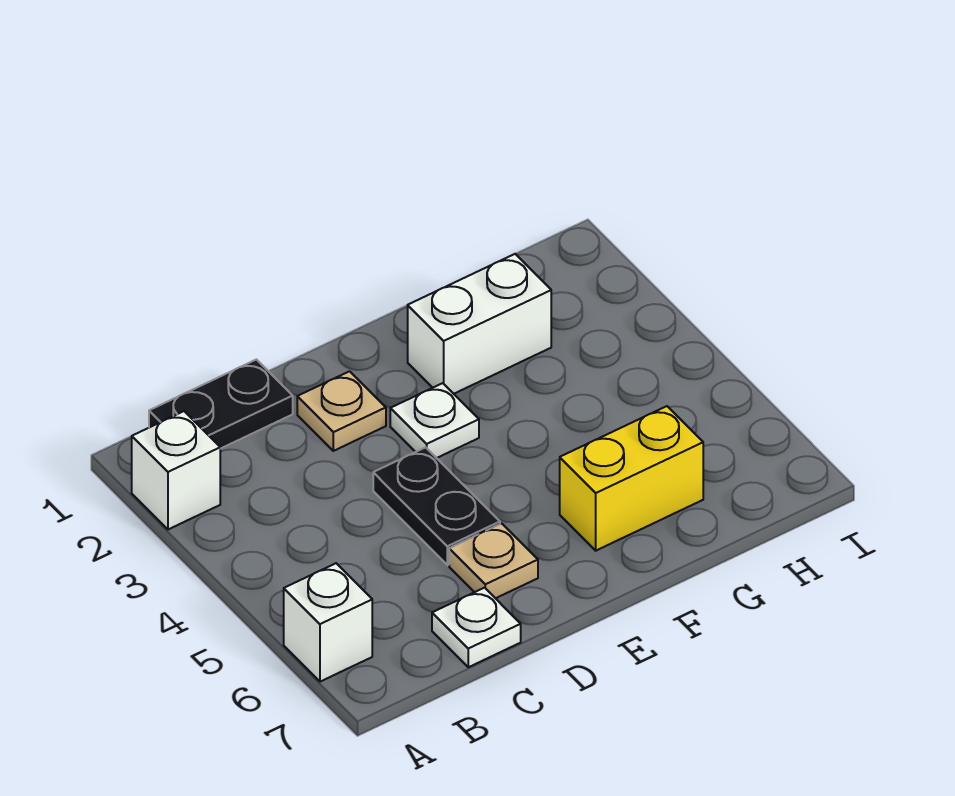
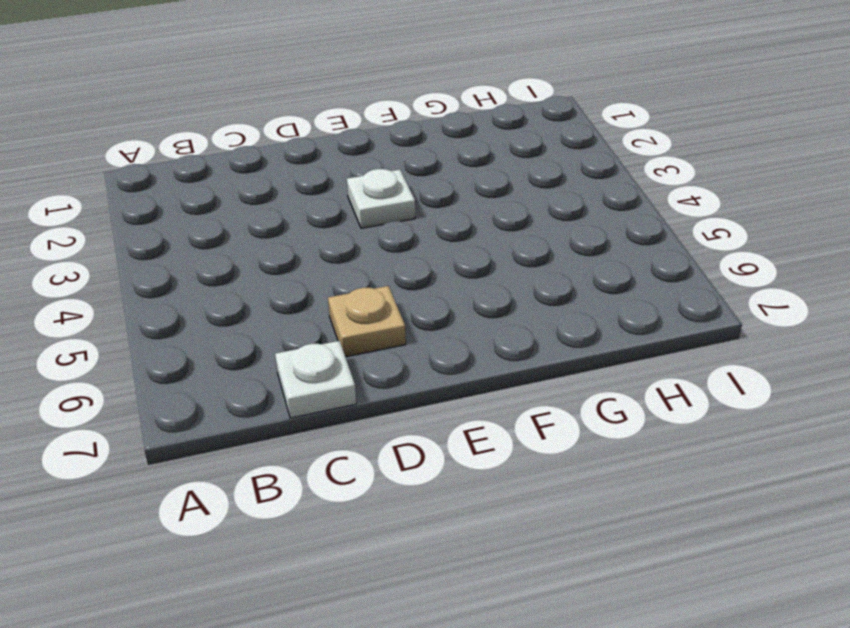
none -> white 1x1 brick [132,411,220,529]
none -> white 1x1 brick [284,563,372,682]

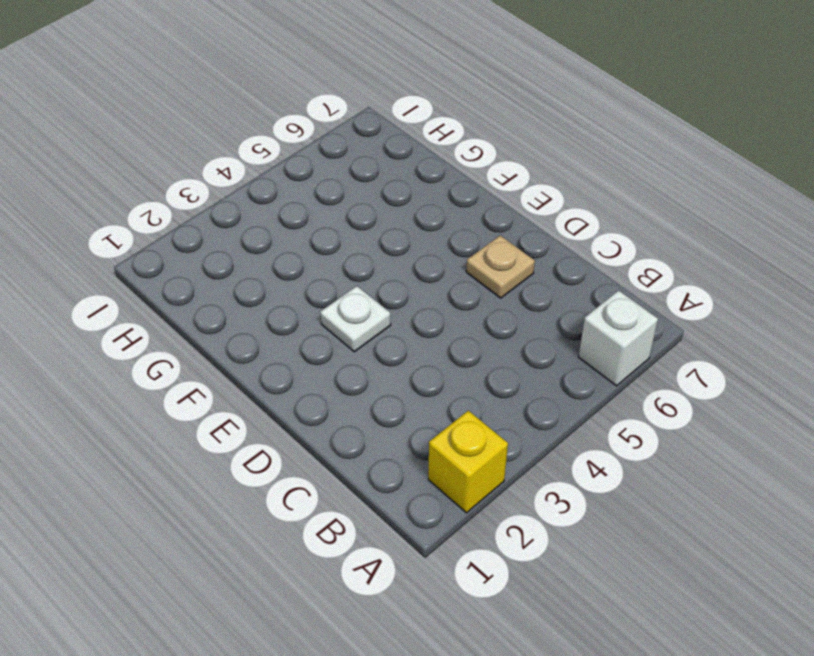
yellow 1x1 brick [428,410,508,513] -> white 1x1 brick [132,411,220,529]
none -> black 1x2 plate [149,360,293,449]
none -> white 1x1 plate [432,588,521,667]

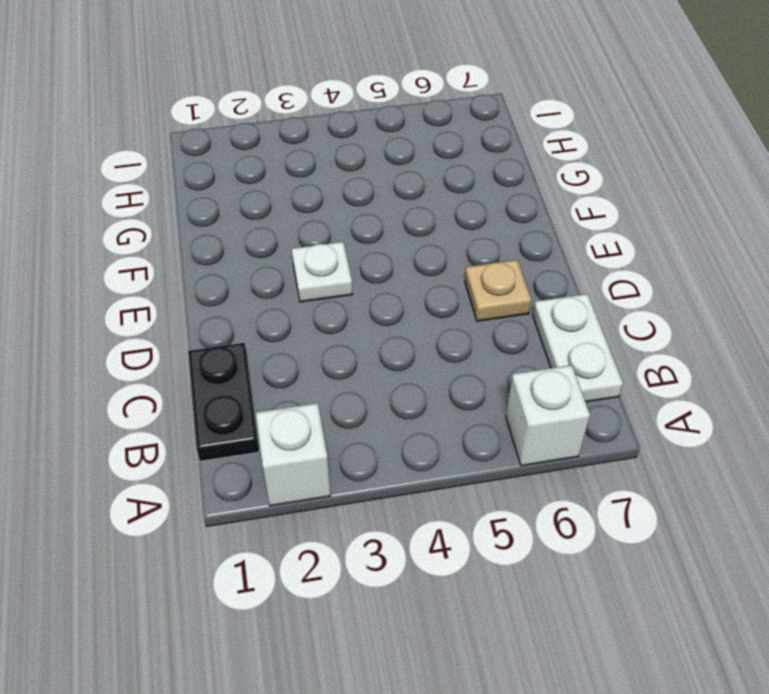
white 1x2 plate [533,294,623,402] -> white 1x1 plate [432,588,521,667]
none -> tan 1x1 plate [297,371,386,451]
none -> black 1x2 plate [373,447,500,565]

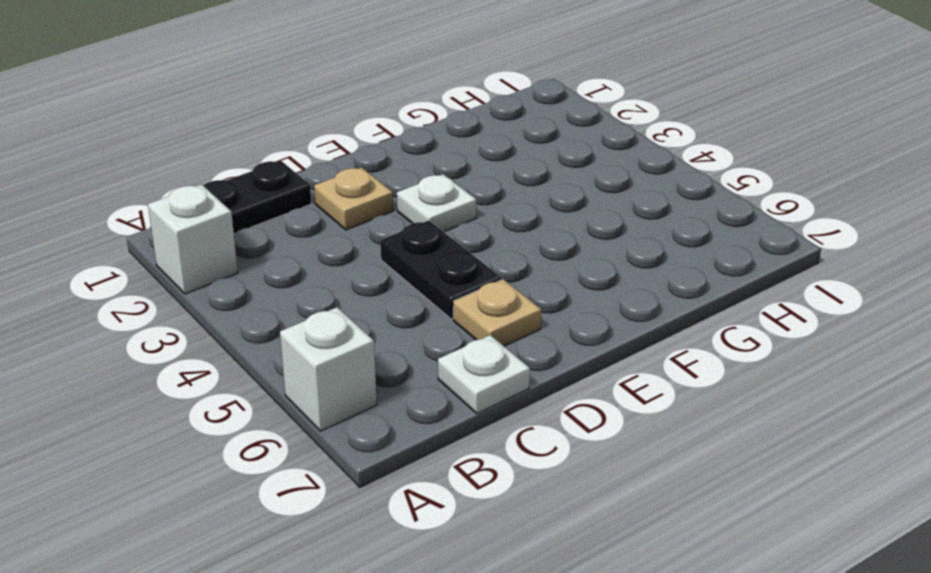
none -> white 1x2 brick [408,254,551,394]
none -> yellow 1x2 brick [560,406,703,551]

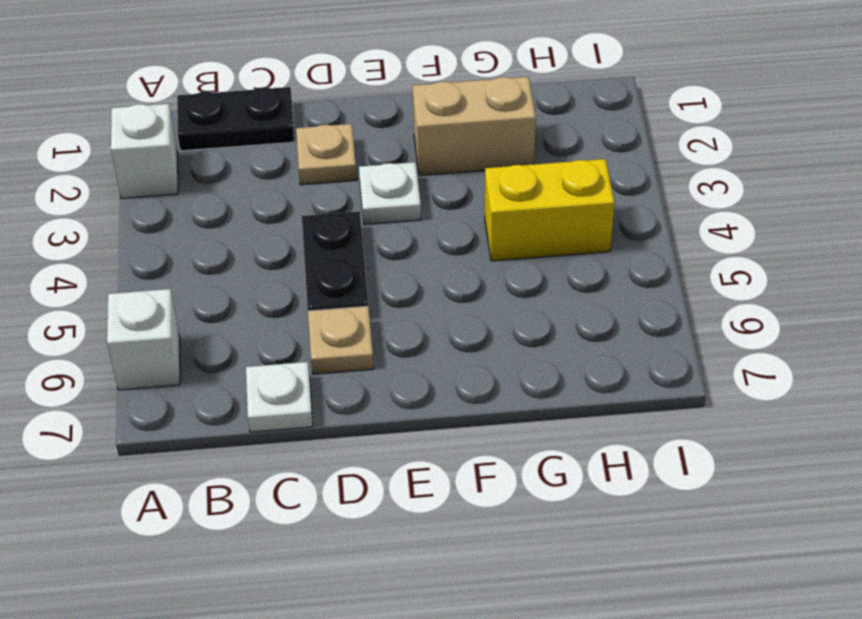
tan 1x2 brick [413,77,536,176] -> white 1x2 brick [408,254,551,394]
yellow 1x2 brick [485,159,615,261] -> yellow 1x2 brick moved to [560,406,703,551]

